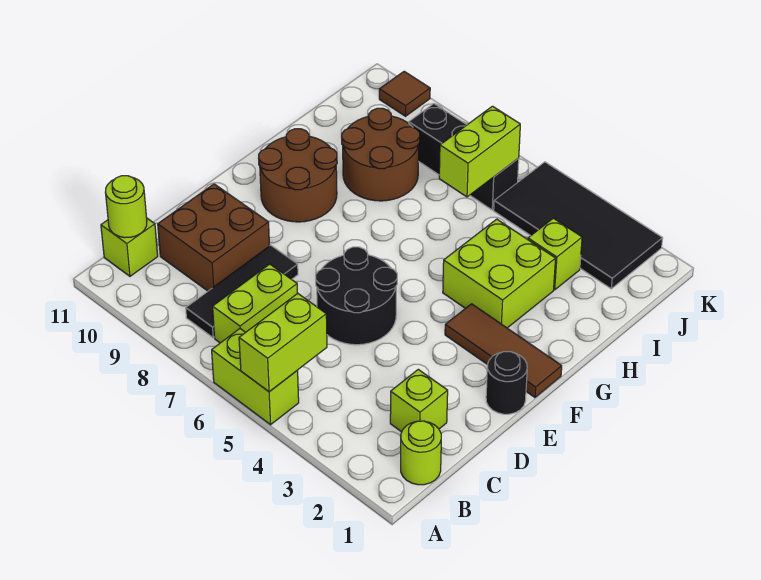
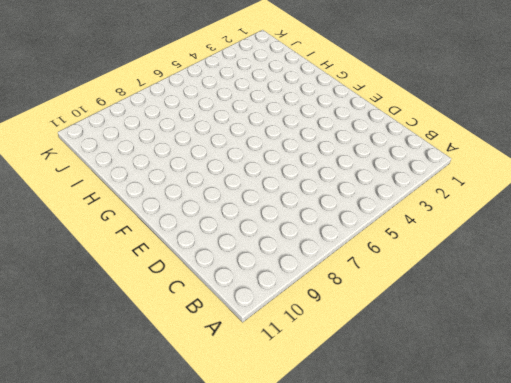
none -> lime 1x2 brick [212,329,299,425]
none -> lime 1x1 round brick [401,421,441,485]
none -> lime 1x2 brick [213,264,297,343]

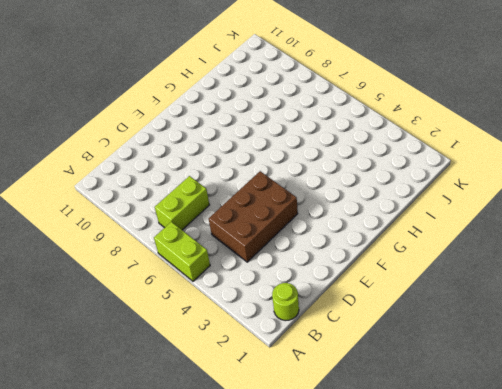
brown 2x3 brick [209,171,298,262] -> black 2x2 round brick [316,247,397,345]
none -> black 1x3 tile [186,245,298,338]
none -> lime 1x1 brick [101,218,158,276]
none -> lime 1x1 brick [390,369,448,432]

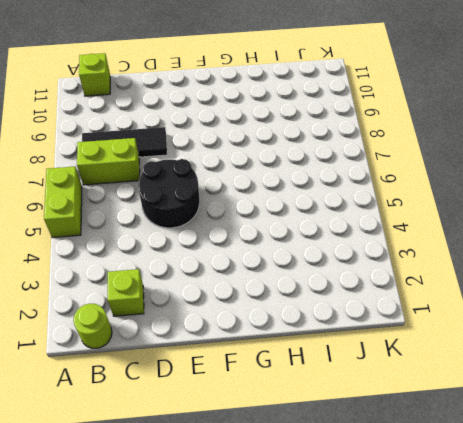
none -> brown 2x2 brick [158,184,270,291]
none -> black 1x1 round brick [486,352,527,414]
none -> brown 1x3 tile [445,304,562,397]

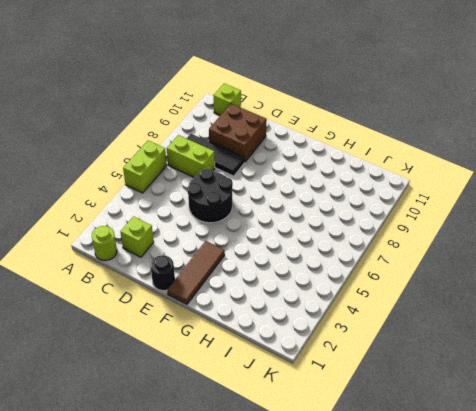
none -> brown 2x2 round brick [258,129,337,222]
none -> lime 2x2 brick [443,219,556,328]
none -> brown 2x2 round brick [342,108,420,201]

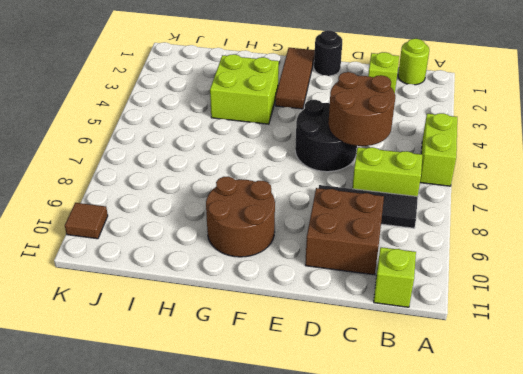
brown 2x2 round brick [328,72,395,146] -> brown 2x2 round brick moved to [342,108,420,201]
none -> lime 1x1 brick [528,218,582,290]
none -> black 2x4 tile [494,162,663,289]
none -> black 1x3 brick [409,104,519,210]

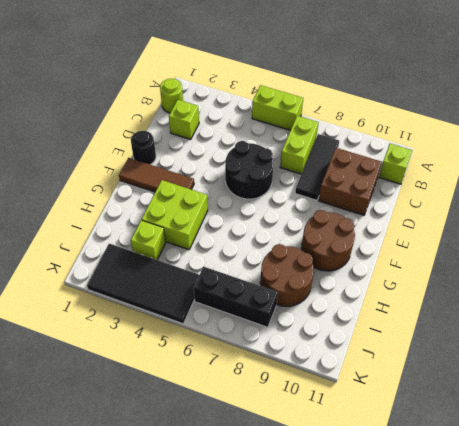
none -> brown 1x1 tile [379,71,430,116]
none -> lime 1x2 brick [239,293,327,392]
none -> lime 1x1 round brick [105,176,147,238]

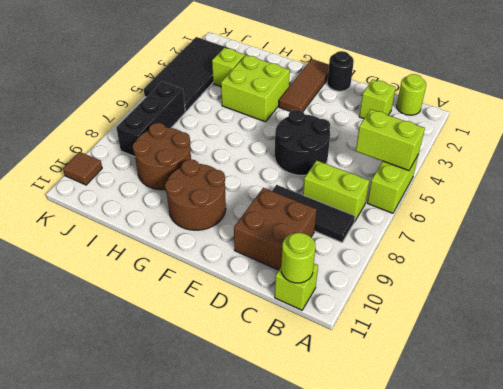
none -> lime 1x2 brick [439,106,520,197]

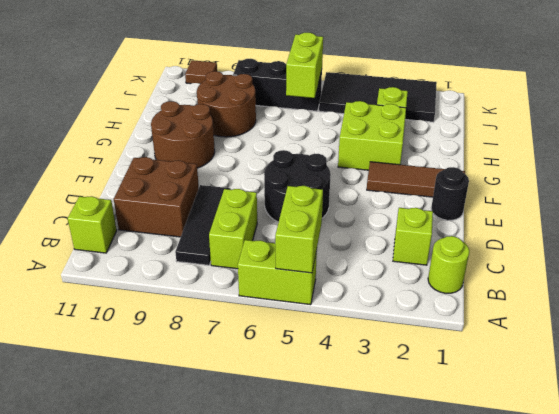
none -> lime 1x1 round brick [105,176,147,238]

